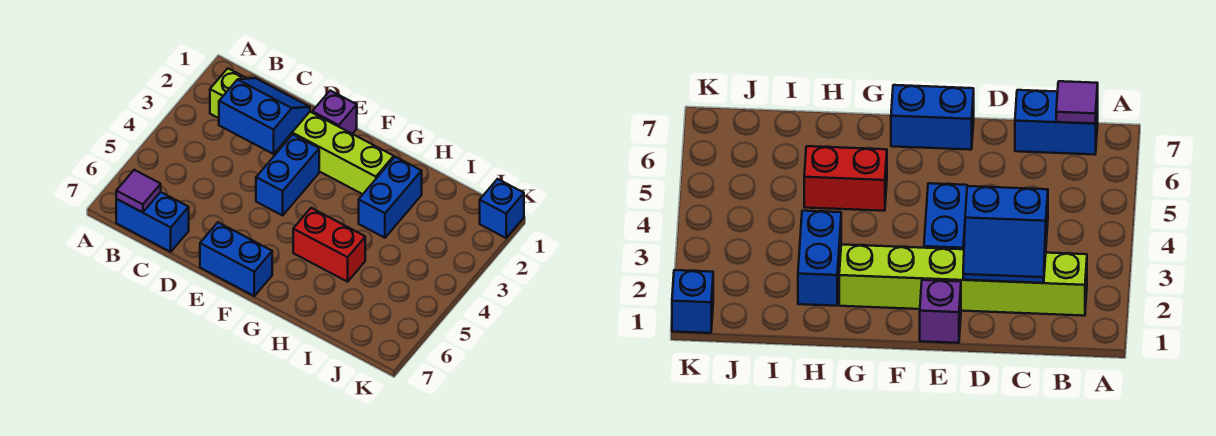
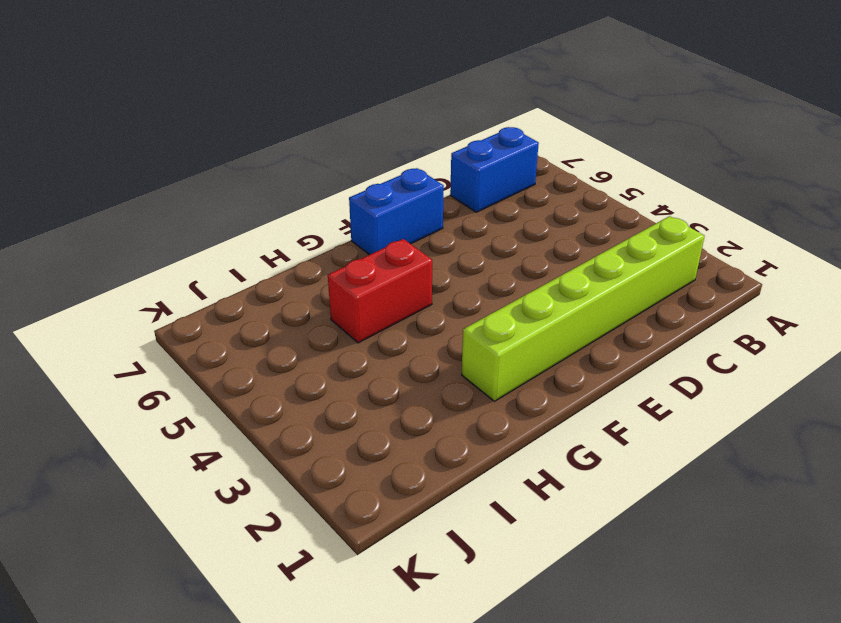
none -> purple 1x1 brick [312,91,357,134]
none -> blue 1x2 brick [256,135,319,215]

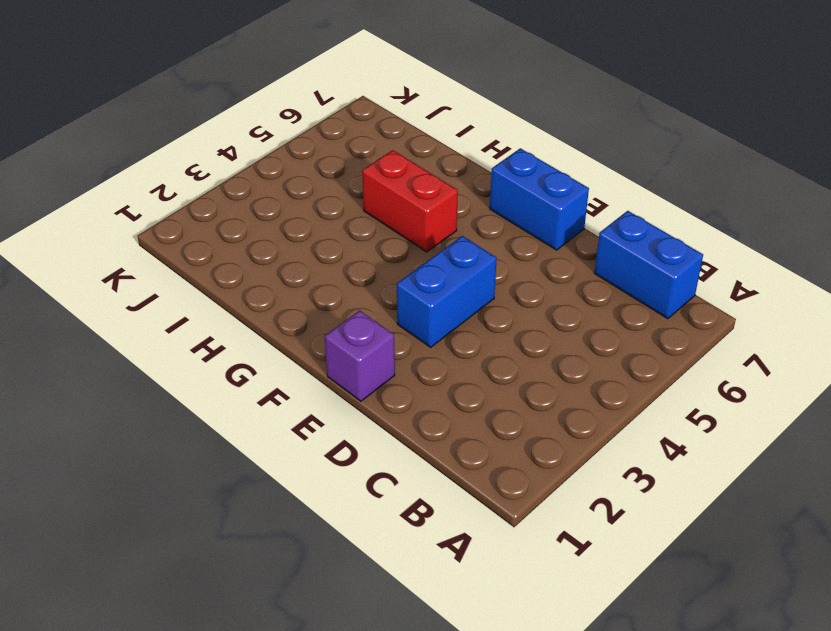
none -> lime 1x6 brick [210,68,394,194]
none -> blue 1x2 brick [359,157,422,238]

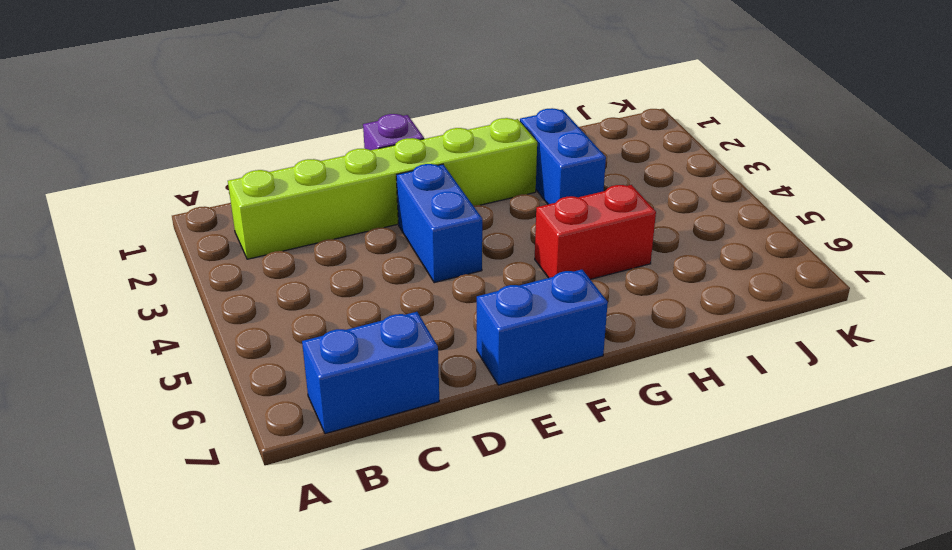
none -> blue 1x1 brick [480,179,524,238]
none -> purple 1x1 tile [116,170,161,213]

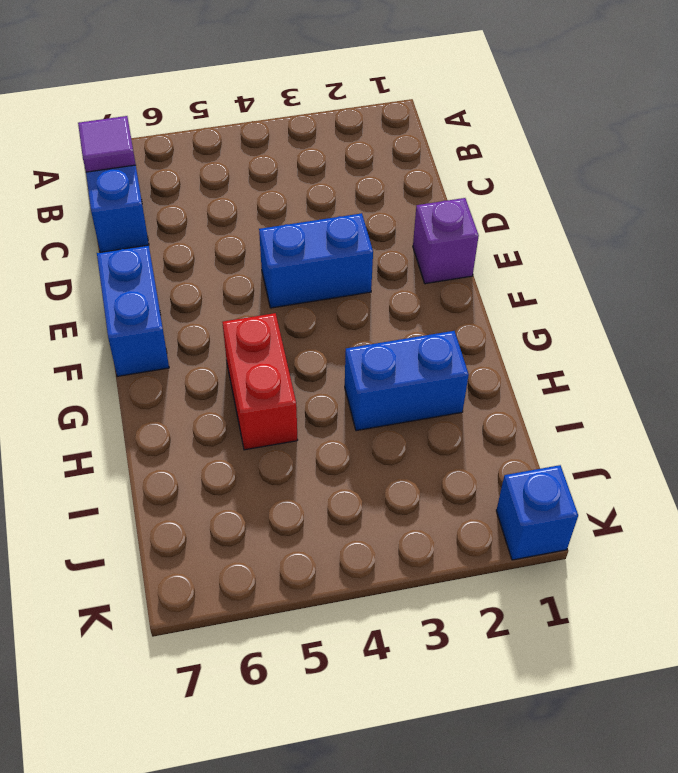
none -> lime 1x6 brick [210,68,394,194]
none -> blue 2x2 slope [219,78,310,154]

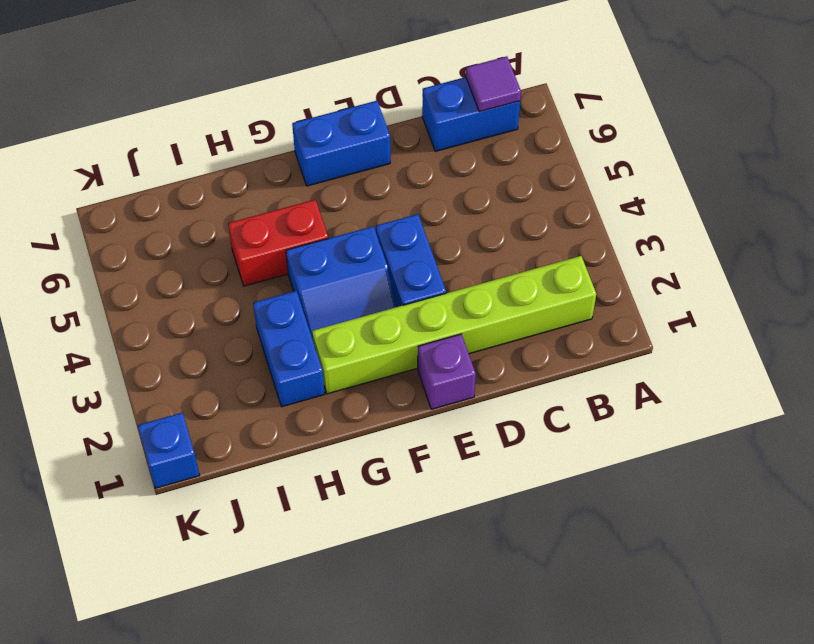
blue 2x2 slope [286,226,397,340] -> blue 2x2 slope moved to [219,78,310,154]

